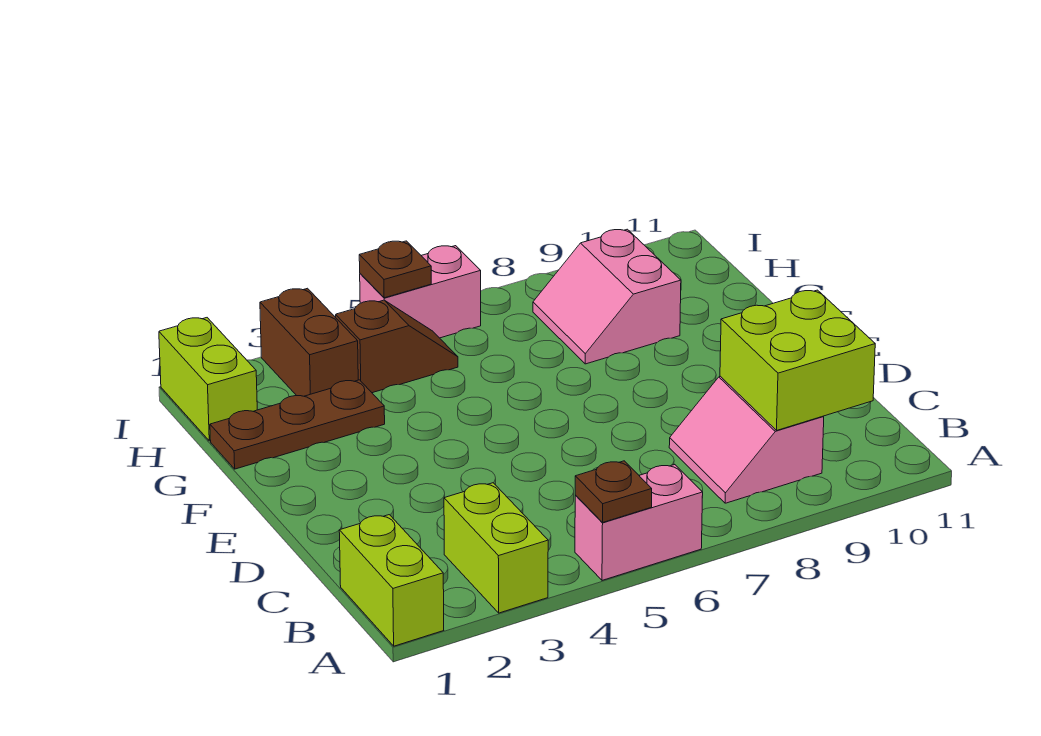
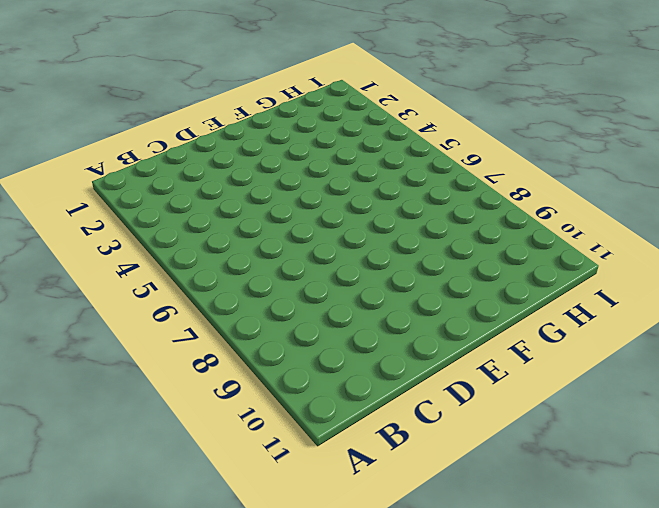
none -> lime 1x2 brick [339,515,444,646]
none -> lime 1x2 brick [444,483,548,613]
none -> pink 1x2 brick [575,465,703,580]

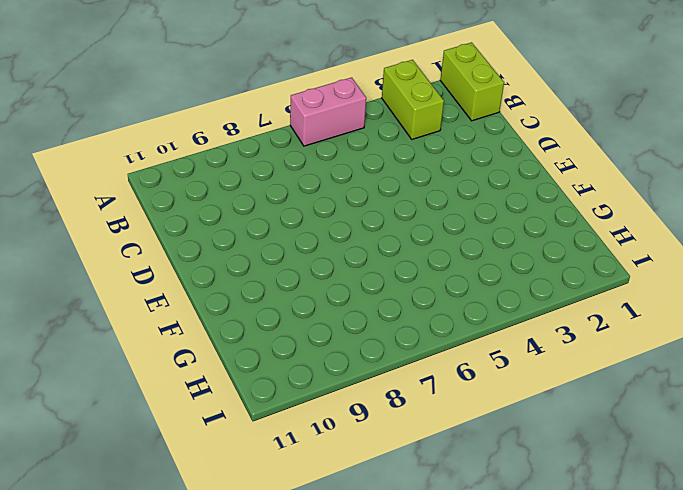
none -> pink 2x2 slope [669,376,824,503]
none -> brown 1x3 plate [210,380,385,469]
none -> pink 2x2 slope [533,229,681,364]

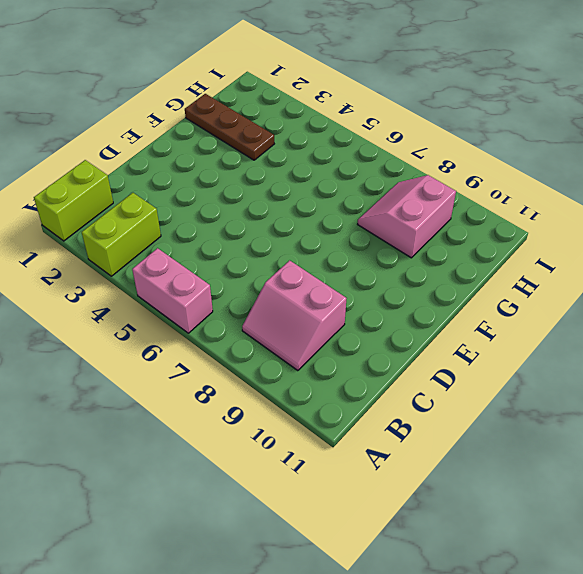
pink 2x2 slope [242,260,347,371] -> pink 2x2 slope turned to [669,376,824,503]
none -> lime 1x2 brick [159,318,257,441]
none -> brown 1x2 brick [260,288,358,396]
none -> brown 1x2 slope [336,300,458,393]

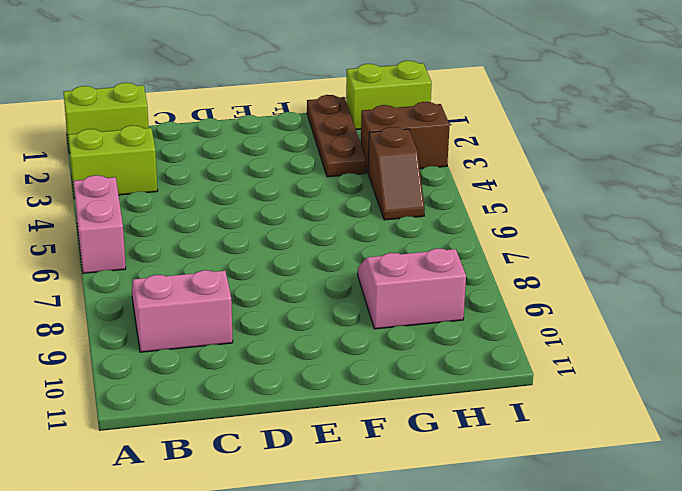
none -> pink 1x2 brick [360,246,481,338]
none -> brown 1x1 plate [575,461,652,522]
none -> lime 2x2 brick [720,290,875,430]

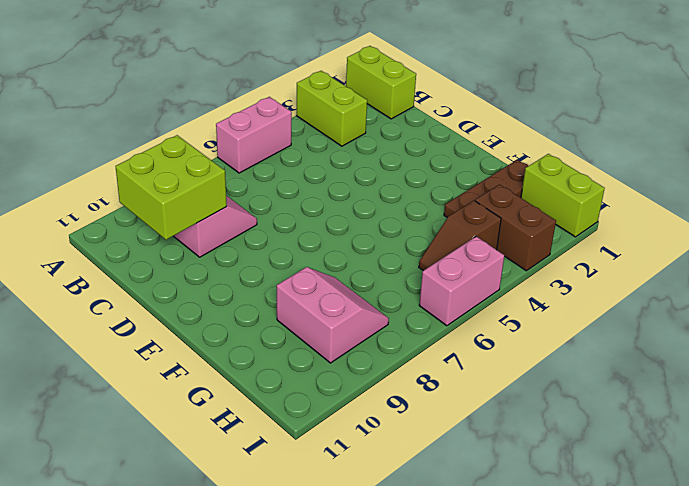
none -> brown 1x1 plate [575,461,652,522]
none -> brown 1x1 plate [359,241,431,298]

